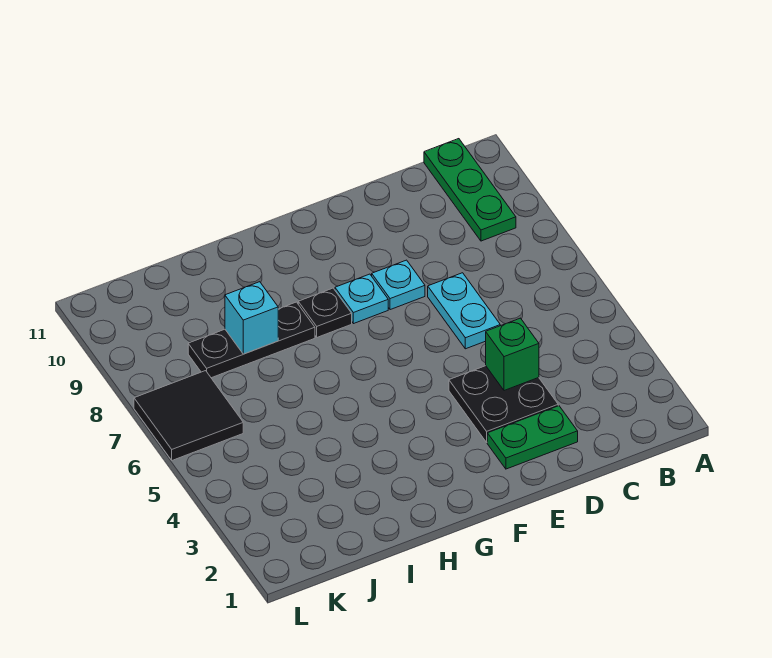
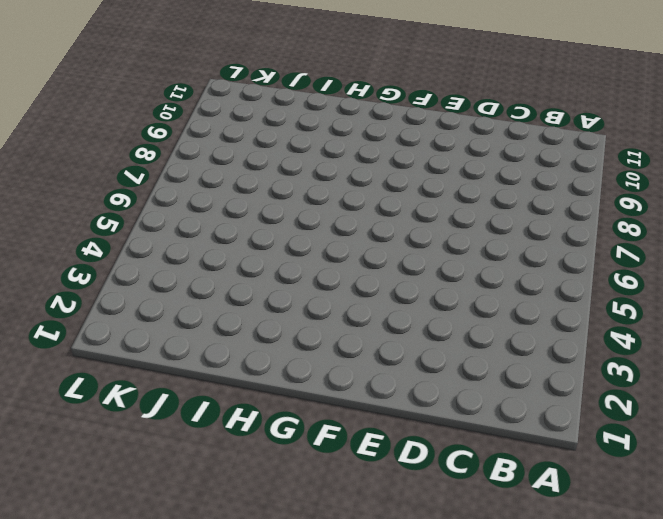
none -> green 1x3 plate [424,139,516,241]
none -> green 1x2 plate [487,406,578,469]

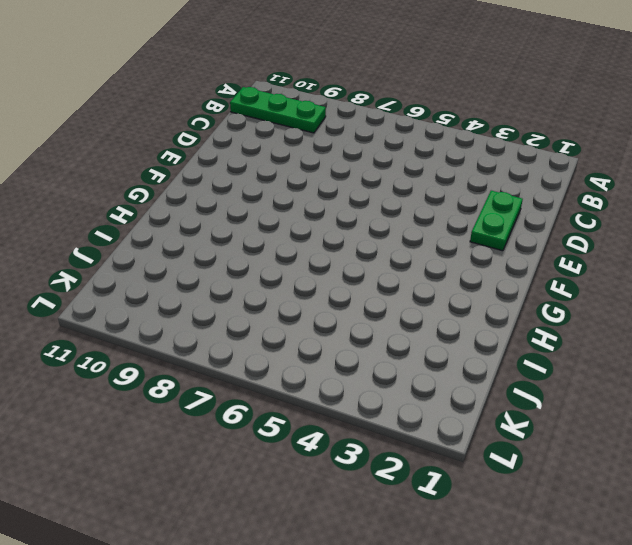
none -> black 2x2 plate [449,366,558,442]
none -> cyan 1x2 plate [428,273,500,349]

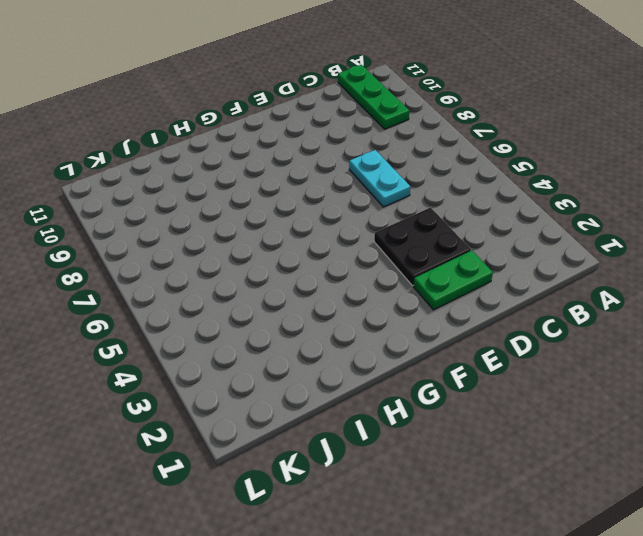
none -> cyan 1x1 plate [372,260,425,310]
none -> cyan 1x1 plate [335,274,388,324]

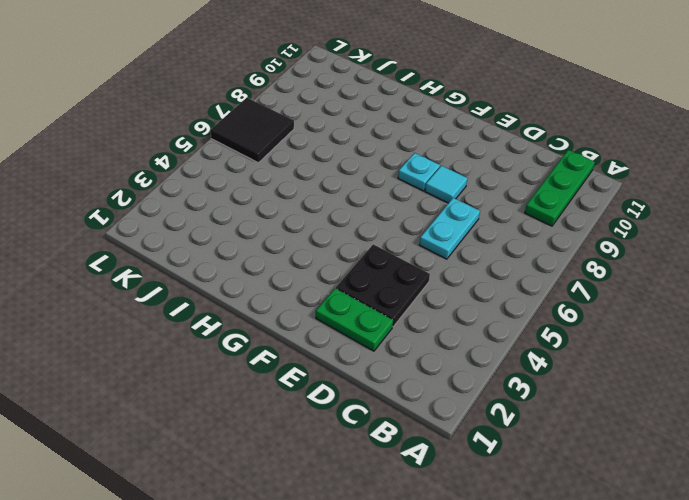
cyan 1x1 tile [425,166,467,203] -> cyan 1x1 plate [372,260,425,310]
none -> black 1x1 plate [298,288,352,337]
none -> black 1x3 plate [188,302,315,378]

